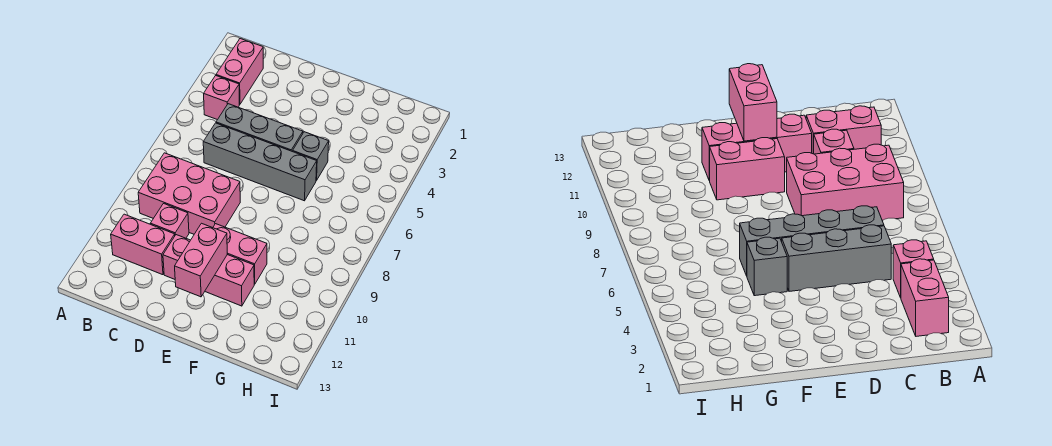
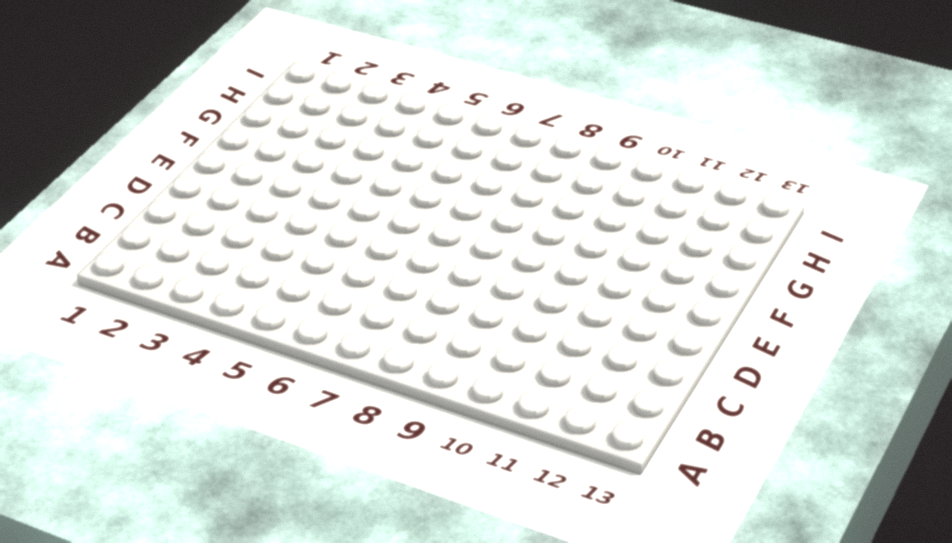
none -> pink 1x2 brick [216,39,263,104]
none -> pink 1x1 brick [204,76,239,120]

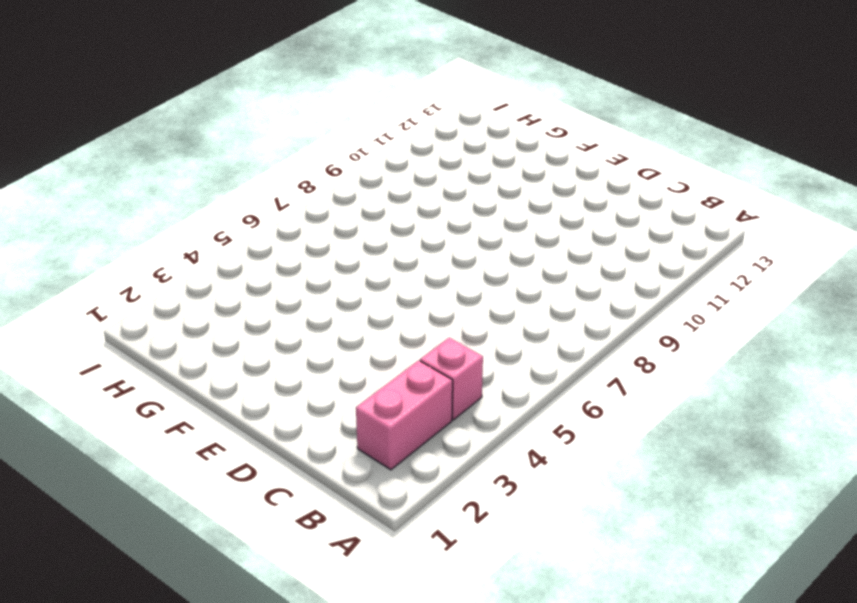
none -> pink 2x3 brick [138,153,240,234]
none -> pink 1x2 brick [111,214,175,275]

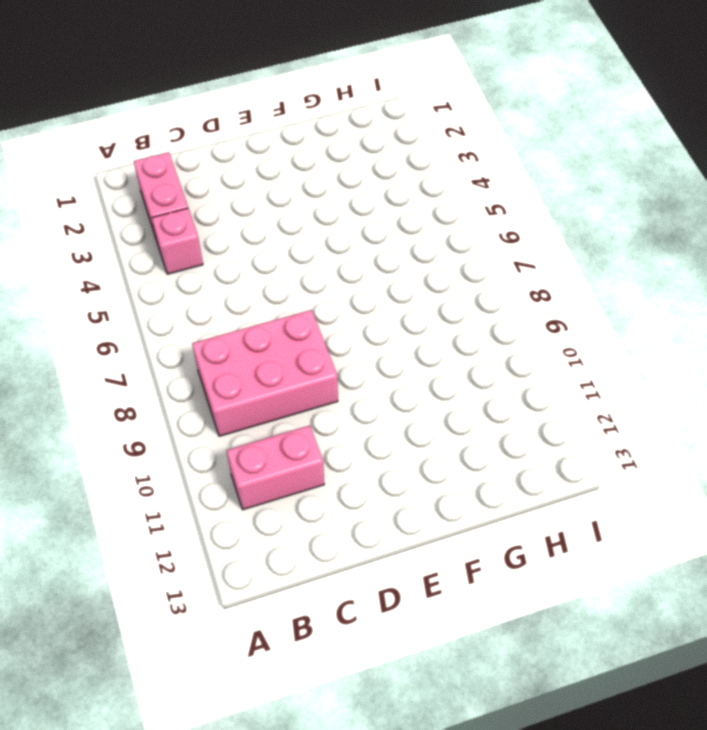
none -> grey 1x3 brick [216,104,303,152]
none -> grey 1x4 brick [203,123,317,201]

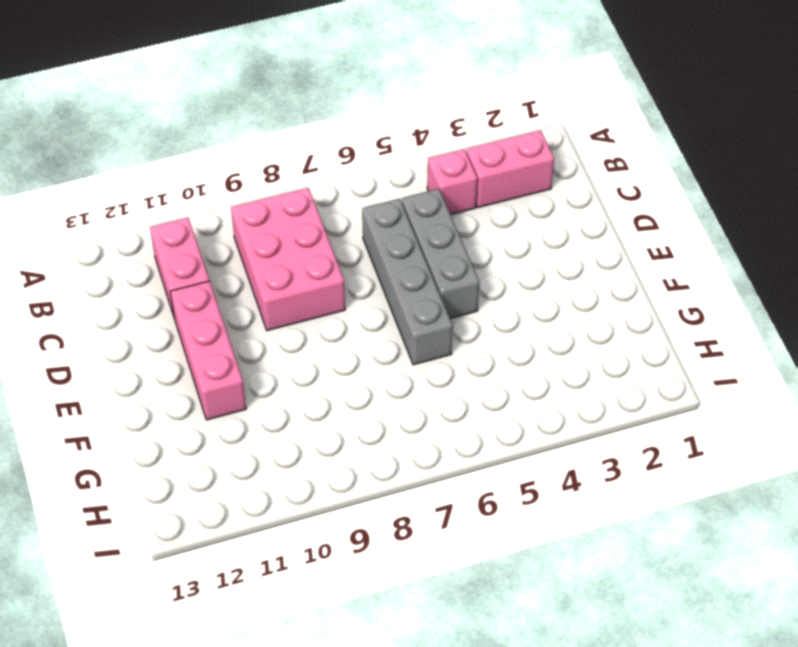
none -> pink 1x1 brick [151,204,189,238]
none -> pink 1x2 brick [213,224,267,284]

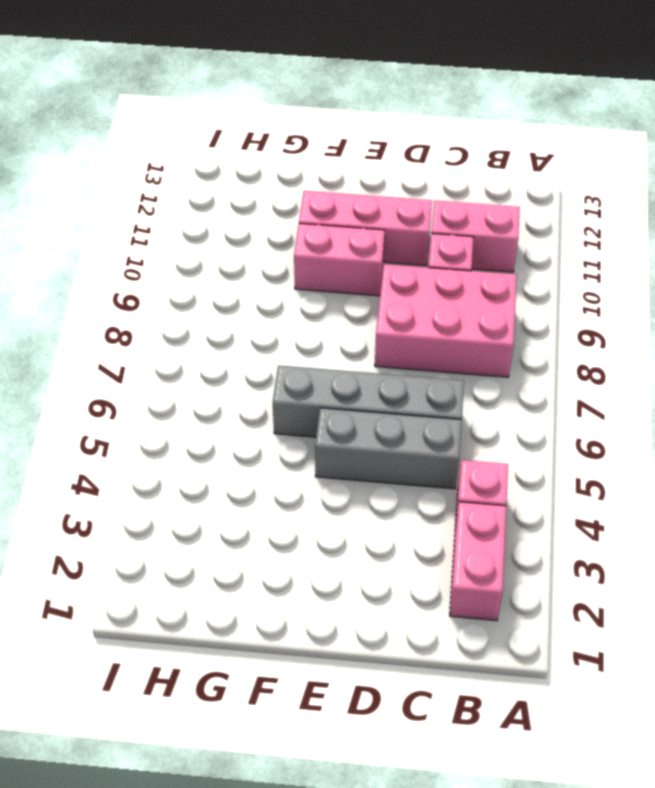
none -> grey 1x1 brick [293,132,329,181]
none -> pink 1x2 brick [175,223,227,297]

